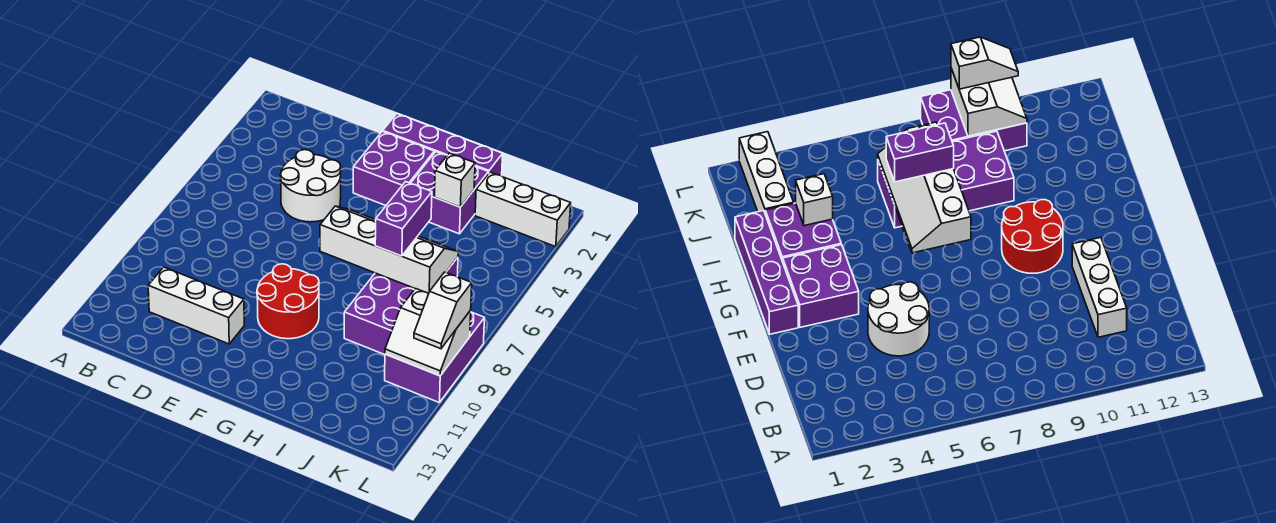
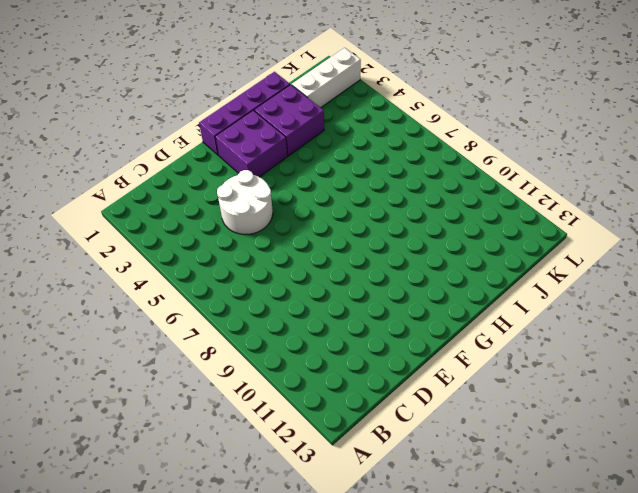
none -> white 1x3 brick [148,267,244,344]
none -> red 2x2 round brick [257,264,319,339]
none -> purple 2x4 brick [344,257,458,355]

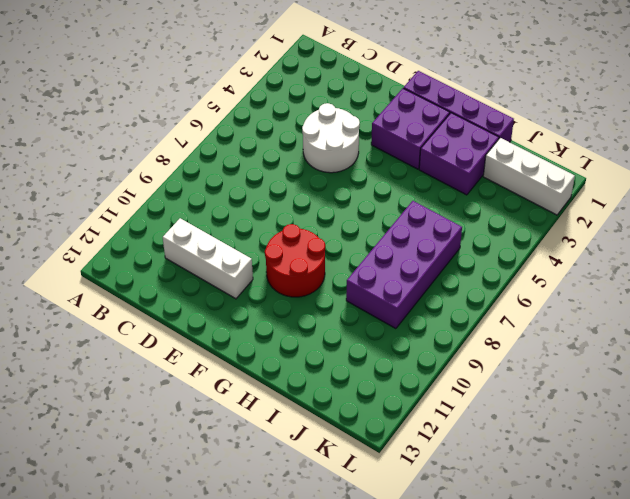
none -> purple 2x3 brick [385,312,485,403]
none -> white 2x4 slope [320,206,458,294]
none -> white 1x1 brick [434,153,475,207]

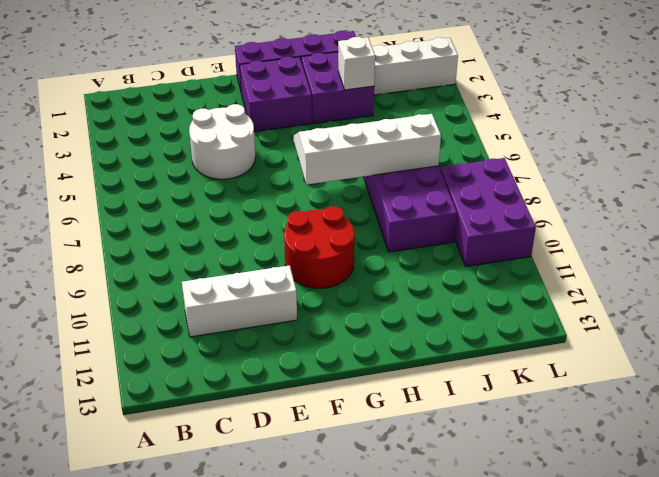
none -> white 2x2 slope [385,289,471,376]
none -> purple 1x2 brick [375,182,432,256]
none -> white 1x2 slope [414,272,472,349]

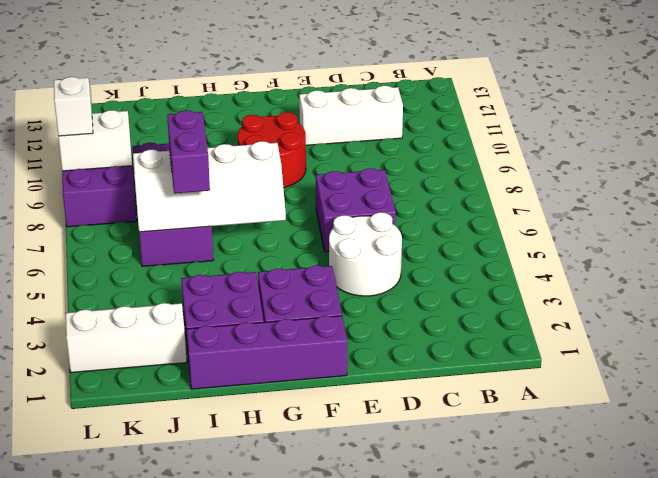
purple 2x2 brick [316,168,396,252] -> none
none -> white 1x1 brick [434,153,475,207]

